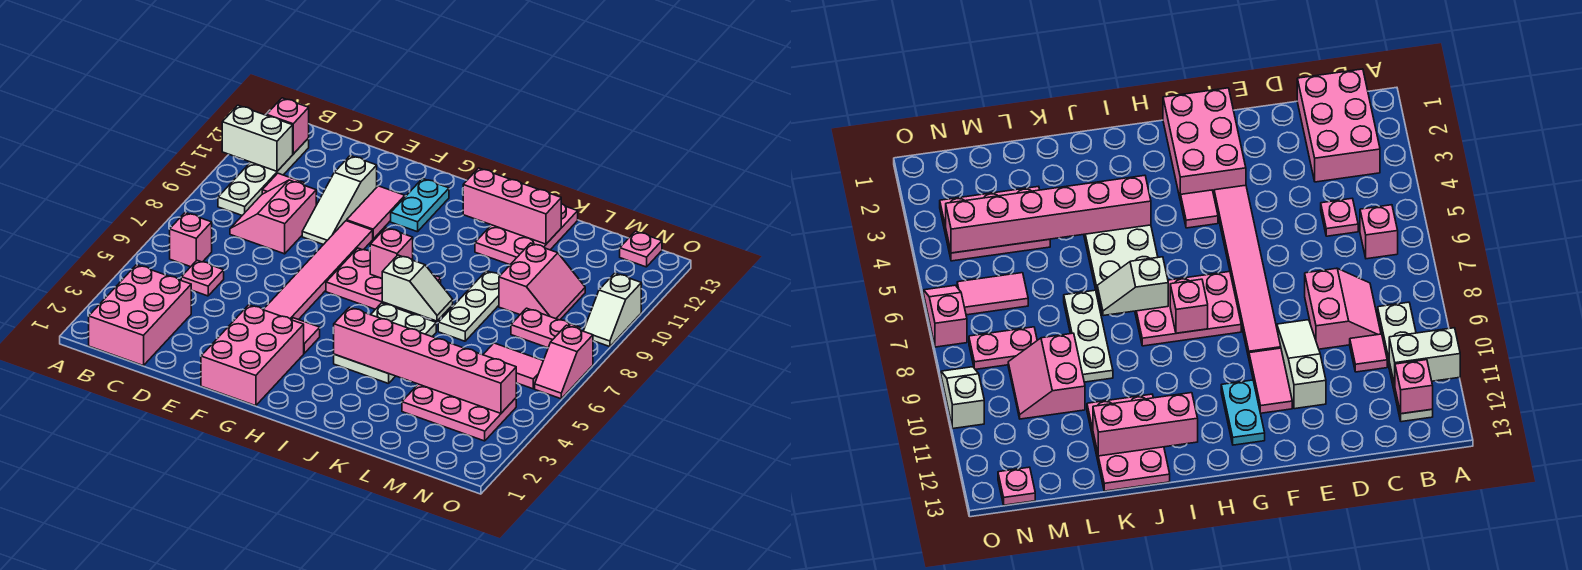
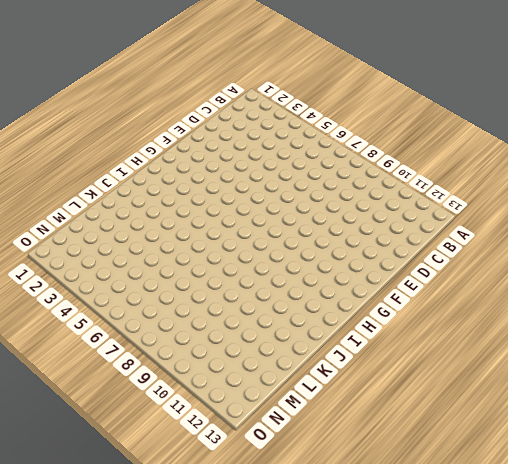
none -> pink 2x3 brick [89,265,191,366]
none -> pink 1x1 brick [170,213,212,267]
none -> white 1x4 plate [218,138,309,215]

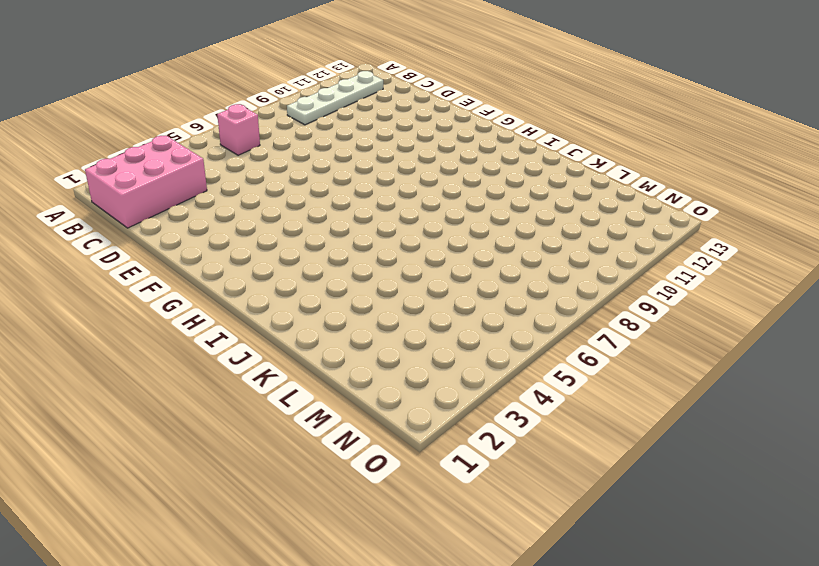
none -> pink 1x1 plate [181,260,224,296]
none -> pink 2x2 slope [230,180,316,254]
none -> pink 1x1 tile [262,173,304,194]

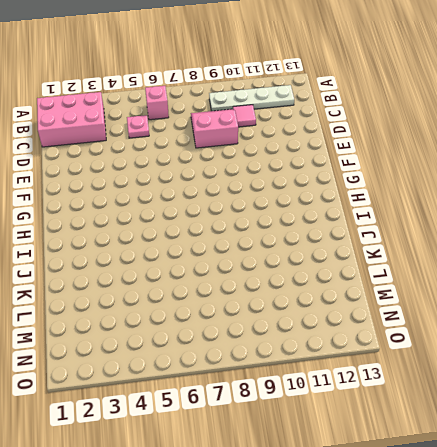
none -> white 1x3 slope [302,156,377,245]
none -> pink 2x3 brick [201,305,304,406]
none -> pink 1x6 tile [263,221,373,320]

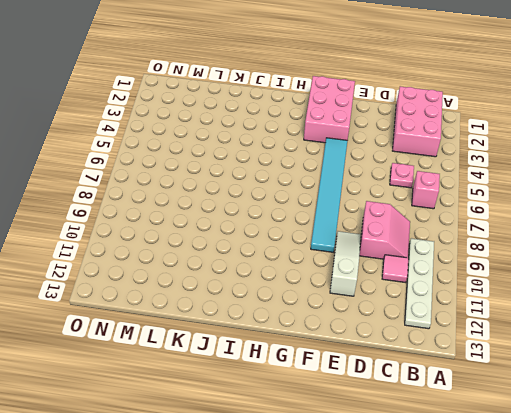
cyan 1x6 tile [311,138,347,252] -> pink 1x6 tile [263,221,373,320]
none -> pink 1x2 tile [347,186,405,239]
none -> pink 1x1 tile [291,318,320,353]
none -> pink 2x3 plate [326,248,441,315]

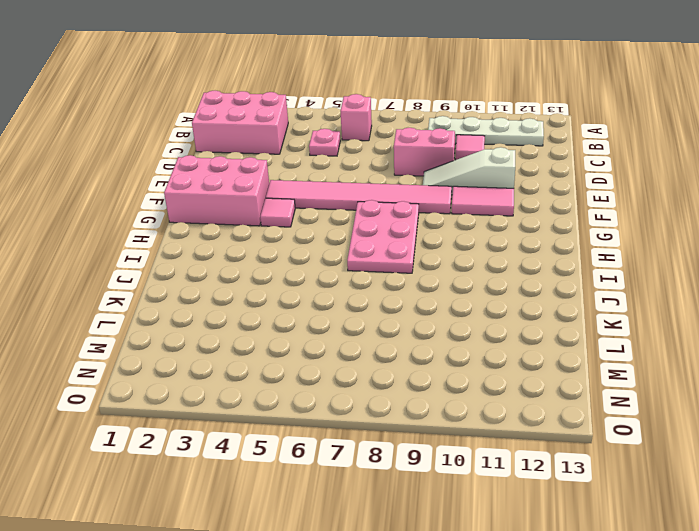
none -> cyan 1x2 plate [391,178,449,232]
none -> white 2x3 plate [334,303,436,384]
none -> pink 2x3 plate [475,204,578,265]

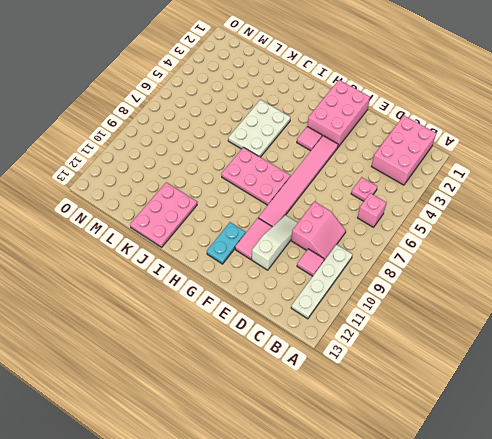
none -> white 1x3 plate [438,271,500,341]
none -> pink 2x3 plate [402,384,516,441]
none -> pink 2x2 slope [499,243,585,320]

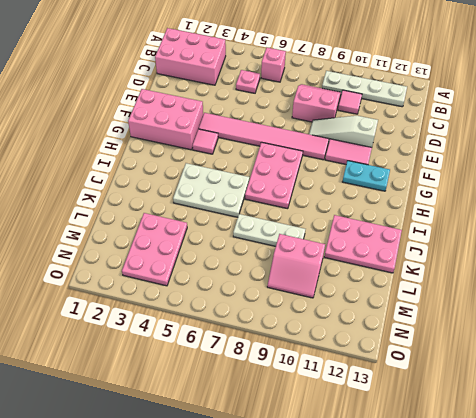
none -> pink 1x2 tile [483,343,543,389]
none -> pink 1x2 plate [511,308,581,348]
none -> pink 1x1 plate [620,231,662,267]

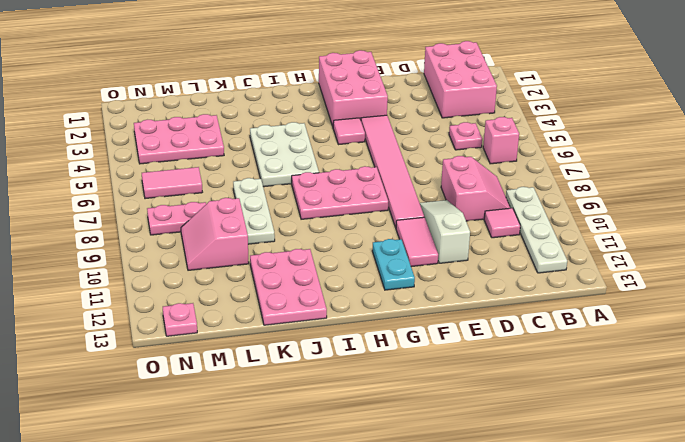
none -> pink 1x2 slope [535,325,593,399]
none -> white 1x2 slope [584,273,641,347]
none -> white 1x2 brick [222,105,293,171]

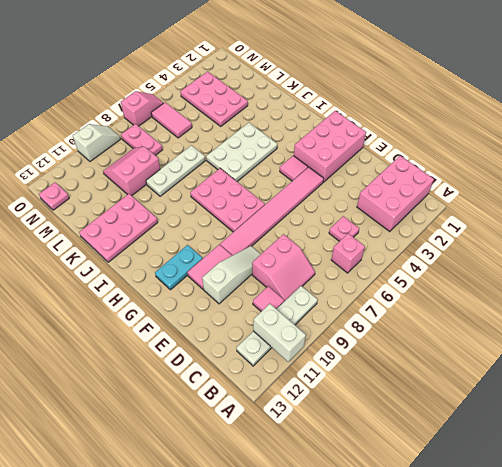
none -> pink 1x1 brick [267,98,309,154]
none -> pink 1x1 brick [370,228,413,278]
none -> pink 1x6 brick [333,307,516,413]

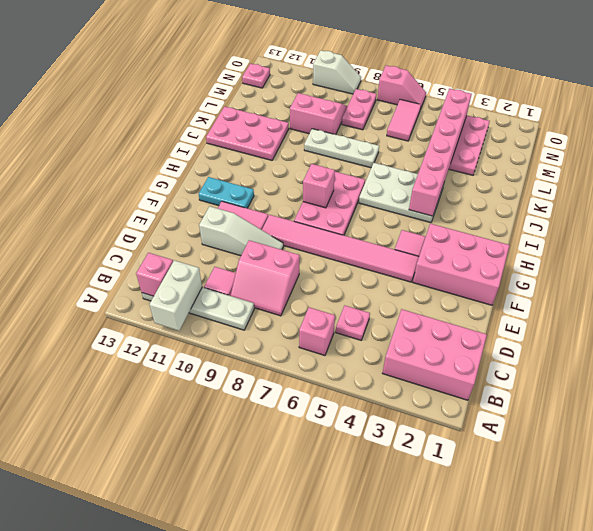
none -> white 1x2 slope [382,255,453,321]
none -> pink 1x3 brick [463,168,561,244]

